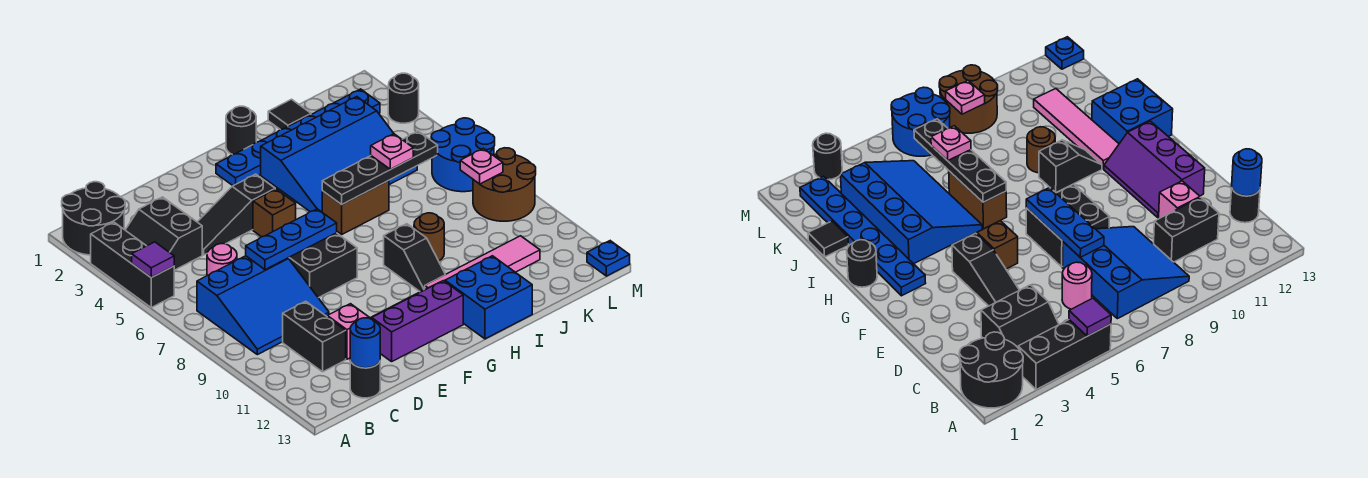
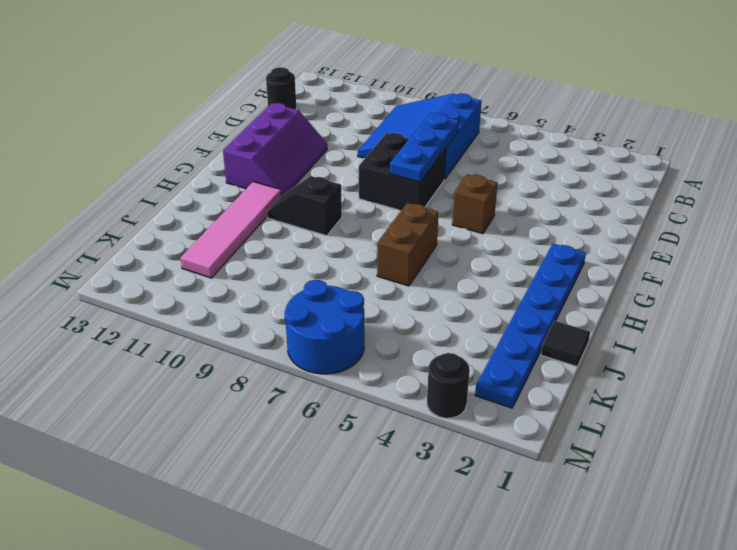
none -> black 2x2 round brick [62,182,125,255]
none -> black 1x3 brick [91,222,174,307]
none -> black 2x2 slope [126,197,202,270]
none -> pink 1x1 round brick [207,244,237,276]

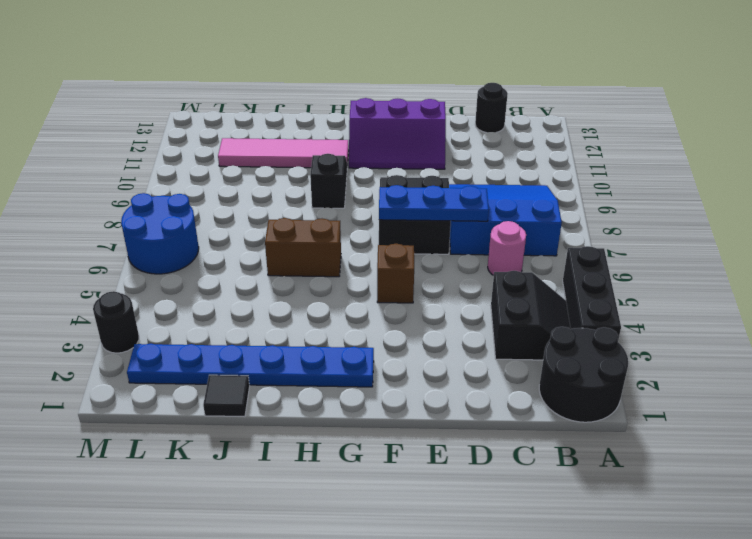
none -> black 1x2 brick [283,301,346,372]
none -> black 1x3 slope [198,174,275,255]
none -> pink 1x1 brick [327,304,370,359]
none -> black 1x1 round brick [226,106,256,155]

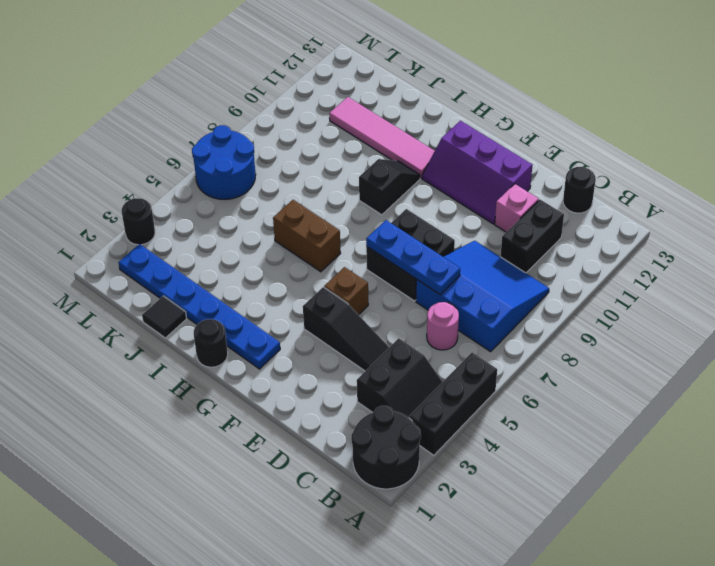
none -> blue 3x4 slope [261,97,417,212]
none -> blue 2x2 brick [445,256,532,339]
none -> brown 1x1 round brick [414,213,444,261]
none -> brown 2x2 round brick [473,148,536,221]

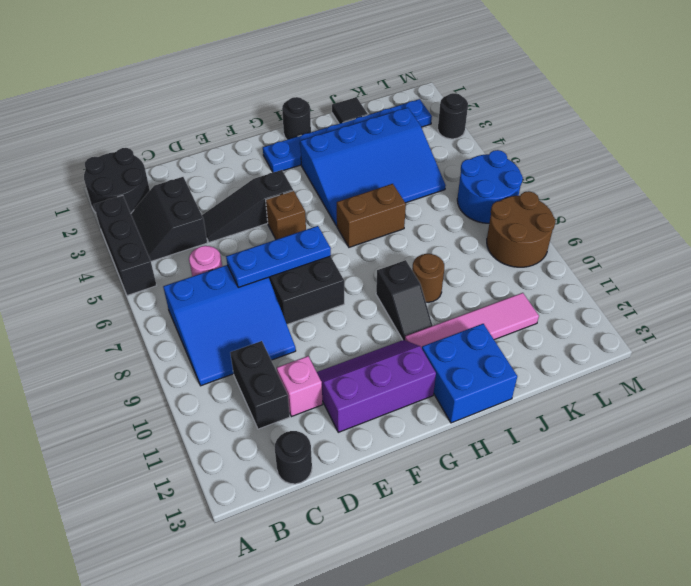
none -> blue 1x1 plate [587,241,630,276]
none -> purple 1x1 tile [132,242,174,278]
none -> blue 1x1 round brick [350,318,380,368]
none -> black 1x4 plate [322,131,438,205]

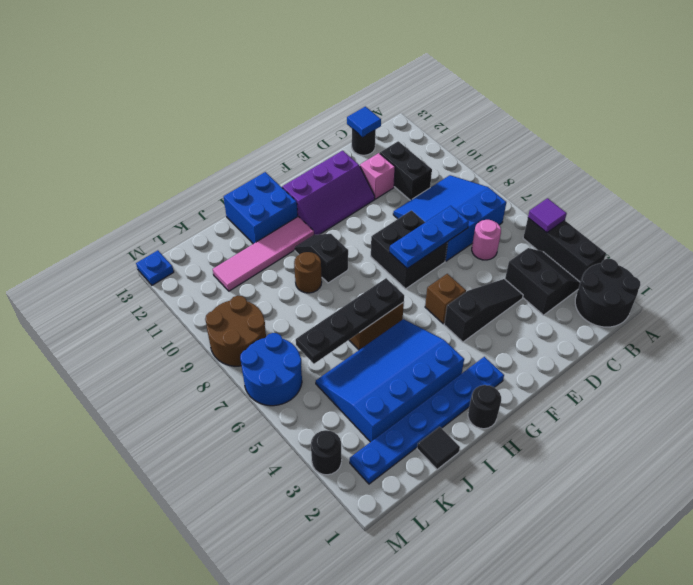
blue 1x1 tile [347,107,381,137] -> blue 1x1 round brick [350,318,380,368]
none -> pink 1x1 plate [460,148,503,184]
none -> pink 1x1 plate [371,134,413,169]

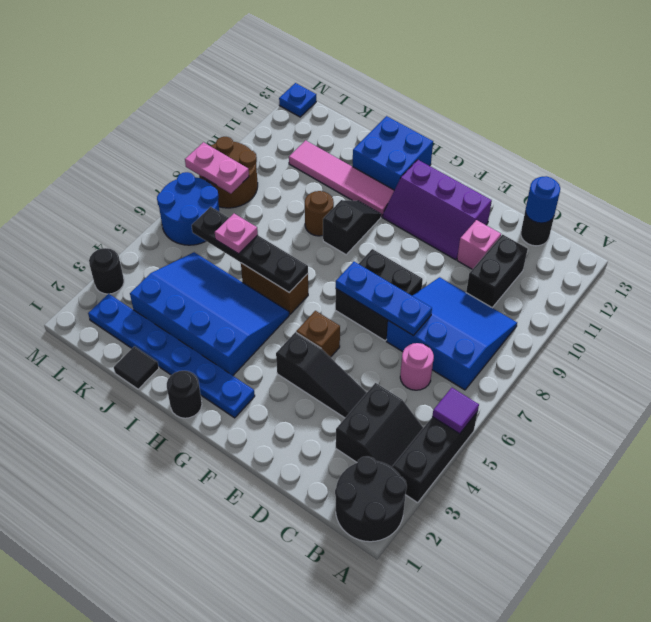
pink 1x2 plate [185,142,249,194] -> pink 1x1 plate [460,148,503,184]

